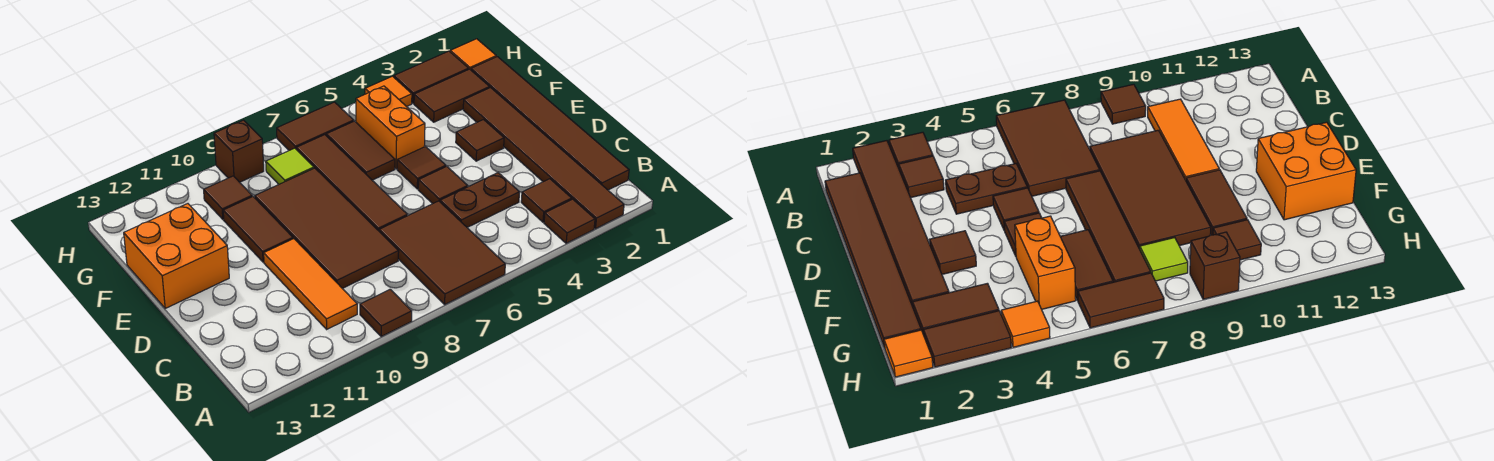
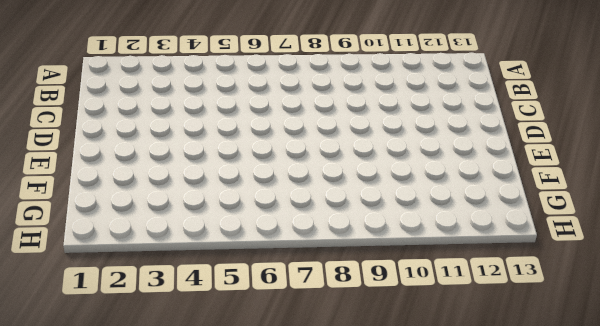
none -> brown 1x6 tile [463,88,624,229]
none -> brown 1x1 tile [544,199,595,243]
none -> brown 2x3 tile [379,201,505,304]

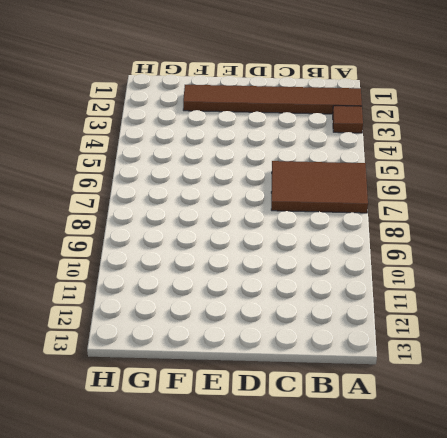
none -> brown 1x1 tile [360,289,412,336]
none -> brown 1x6 tile [471,57,629,190]
none -> brown 1x1 tile [521,179,572,222]

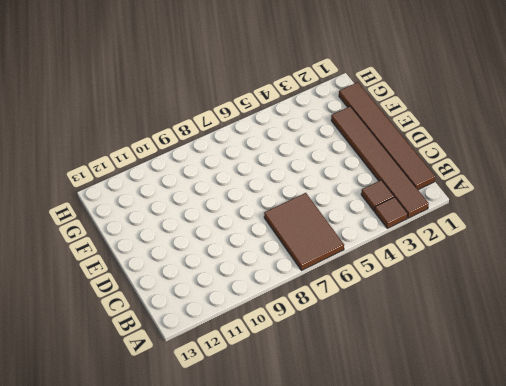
none -> brown 1x1 tile [360,289,412,336]
none -> orange 1x3 tile [264,239,357,329]
none -> brown 1x2 plate [440,173,519,227]

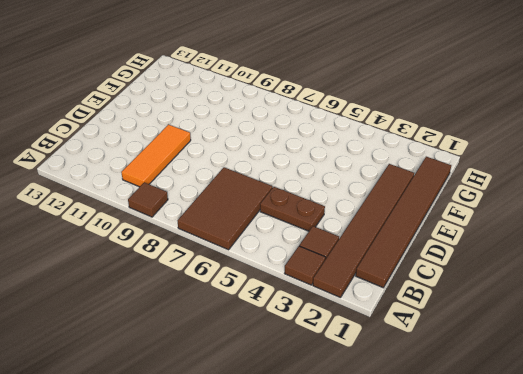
none -> brown 2x4 tile [255,168,399,288]
none -> brown 1x1 tile [418,166,468,204]
none -> brown 1x4 tile [296,135,407,231]

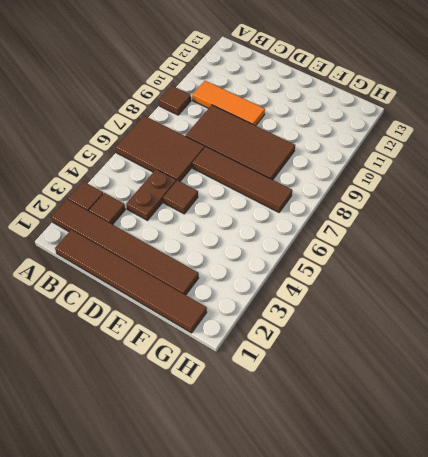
none -> brown 1x1 tile [456,120,504,161]
none -> brown 1x1 tile [397,147,446,189]
none -> brown 1x2 tile [223,196,293,262]

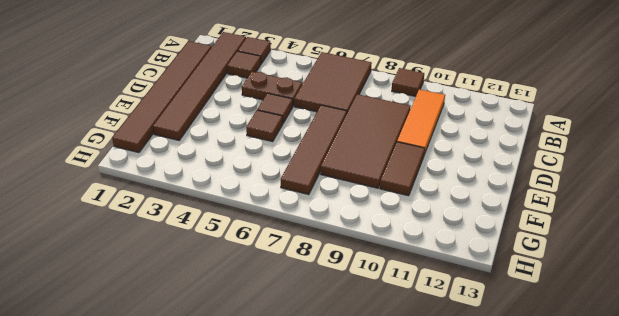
none -> brown 1x1 tile [456,120,504,161]
none -> orange 2x2 brick [124,204,229,308]
none -> orange 1x2 brick [356,86,425,169]

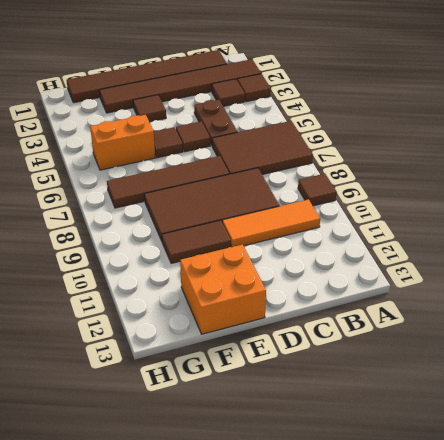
none -> brown 1x2 tile [326,121,395,180]
none -> brown 1x2 tile [414,69,490,122]
none -> lime 1x1 tile [266,148,314,184]

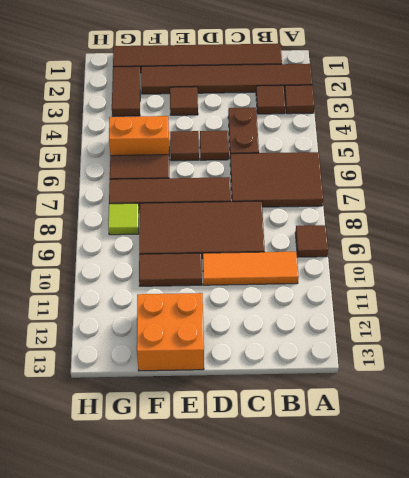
none -> brown 1x1 tile [204,176,252,219]
none -> orange 1x1 tile [450,39,496,70]
none -> brown 1x2 tile [394,51,469,103]

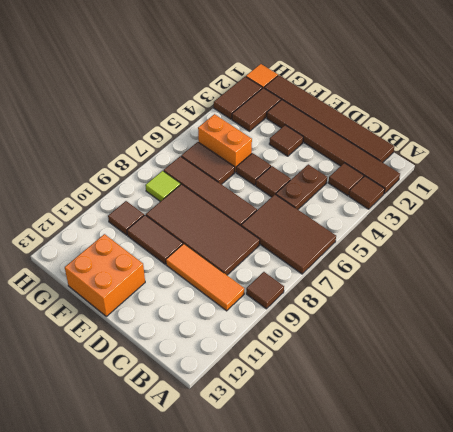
none -> orange 1x1 tile [365,76,412,107]
none -> brown 1x2 tile [277,102,354,150]
none -> brown 1x1 brick [214,120,264,182]

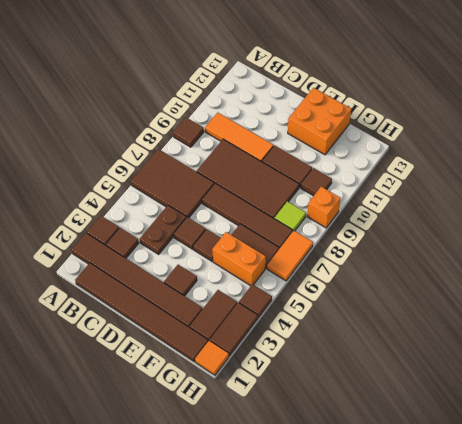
brown 1x1 tile [239,284,272,318] -> orange 1x1 tile [365,76,412,107]
orange 1x2 tile [267,231,313,281] -> brown 1x2 tile [277,102,354,150]
orange 1x1 brick [307,187,340,228] -> brown 1x1 brick [214,120,264,182]

